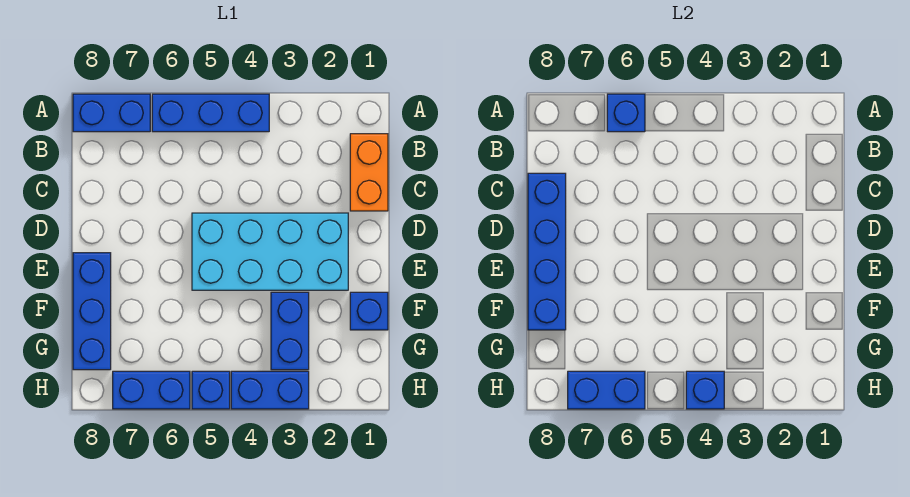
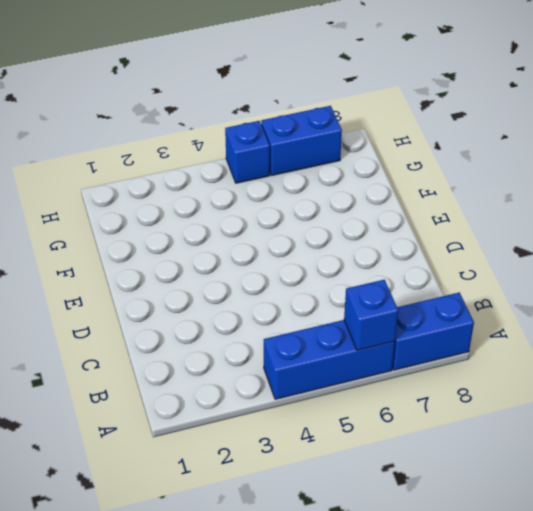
none -> orange 1x2 brick [350,134,388,211]
none -> cyan 2x4 brick [192,213,348,290]
none -> blue 1x3 brick [73,253,111,370]

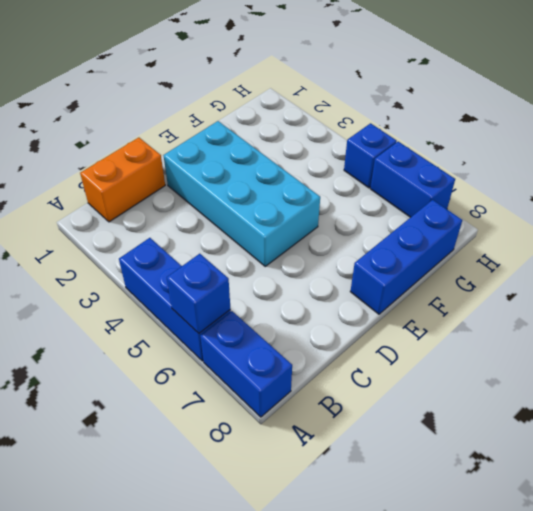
none -> blue 1x1 brick [350,292,388,330]
none -> blue 1x2 brick [271,292,309,370]
none -> blue 1x2 brick [231,371,309,409]

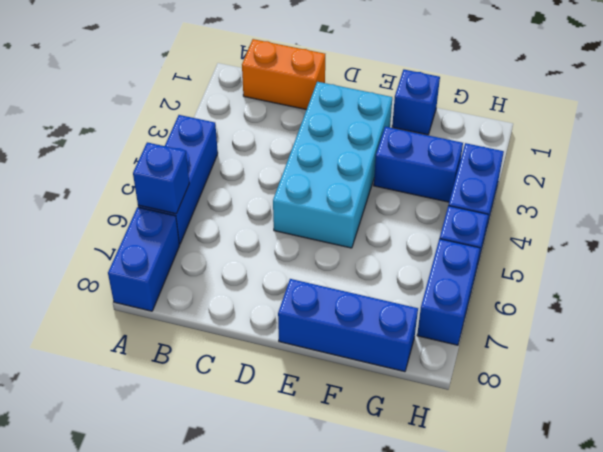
none -> blue 1x4 brick [528,173,566,330]
none -> blue 1x1 brick [686,371,724,409]
none -> blue 1x2 brick [568,371,645,409]

